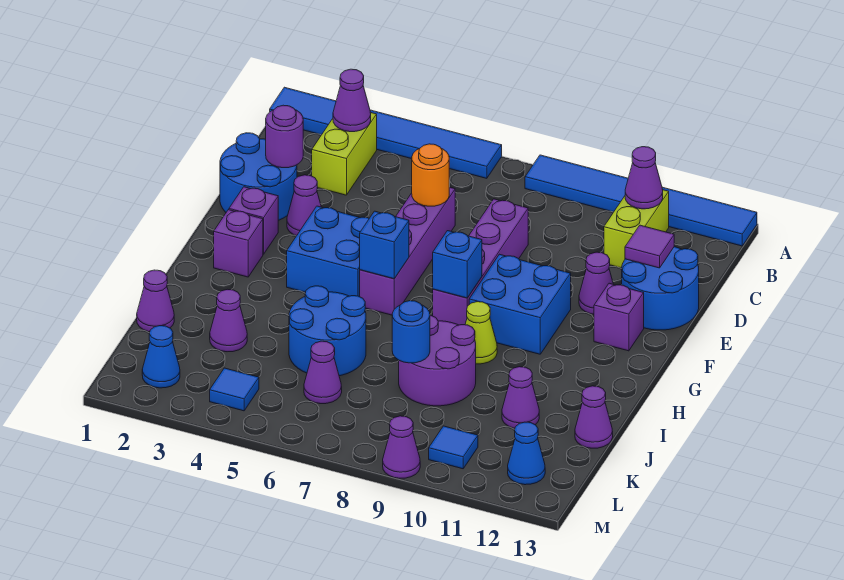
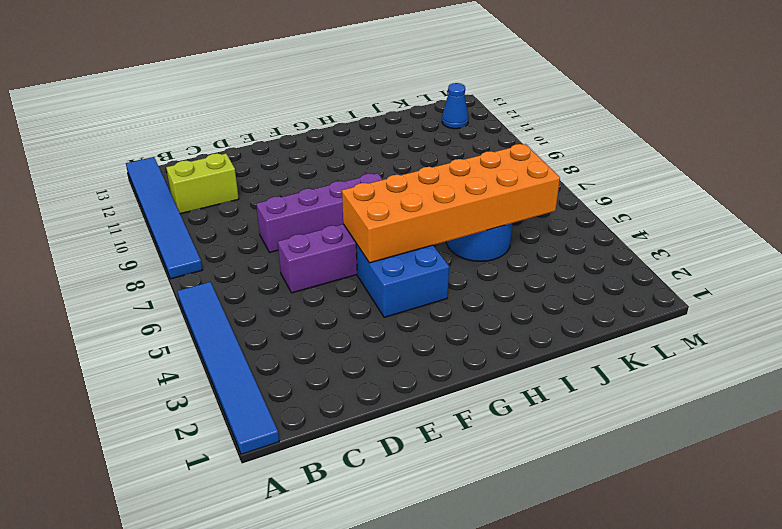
orange 2x6 brick [342,144,560,263] -> blue 1x1 brick [360,211,409,279]
none -> lime 1x2 brick [312,112,377,195]
none -> blue 2x2 round brick [220,133,297,220]
none -> blue 2x2 round brick [622,247,699,330]
none -> purple 1x1 cone [287,175,321,236]

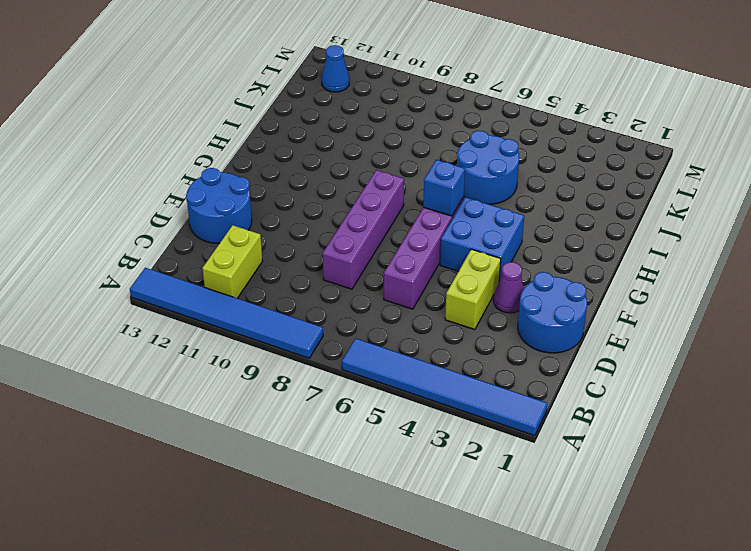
lime 1x2 brick [445,249,501,330] -> lime 1x2 brick moved to [312,112,377,195]
none -> purple 1x1 cone [579,252,613,314]
none -> purple 1x1 brick [229,187,278,254]
none -> blue 2x2 brick [469,254,571,354]
none -> purple 1x1 brick [594,283,644,351]

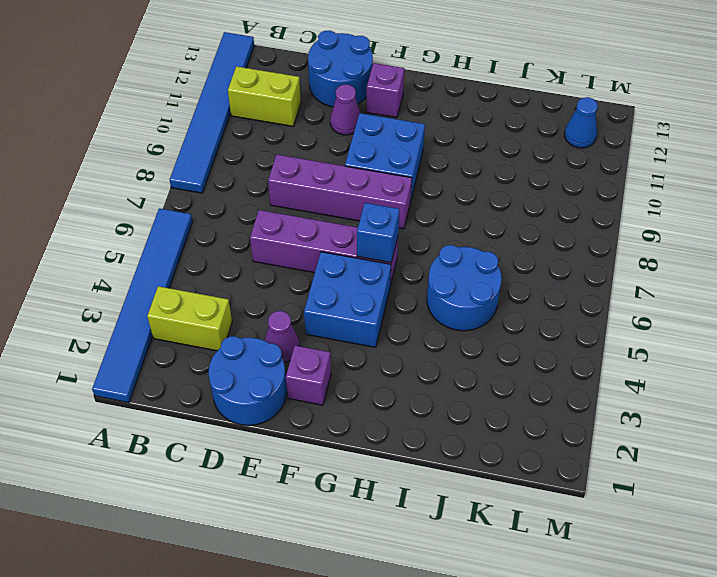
none -> purple 1x1 brick [214,210,263,277]
none -> lime 1x1 cone [465,302,497,364]
none -> purple 2x2 round brick [399,315,476,406]
none -> purple 1x1 cone [137,270,174,332]

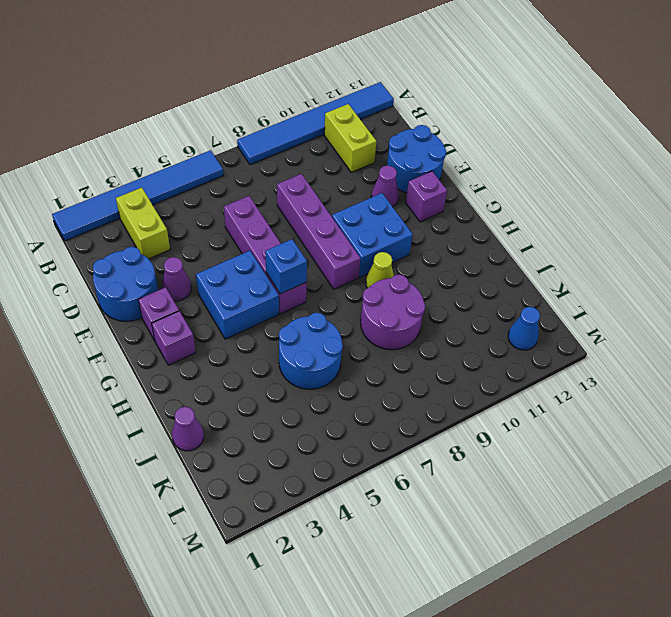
none -> purple 1x1 cone [210,289,247,352]
none -> purple 1x1 cone [502,367,539,428]
none -> purple 1x1 cone [575,386,613,448]
none -> purple 1x1 cone [304,341,342,404]

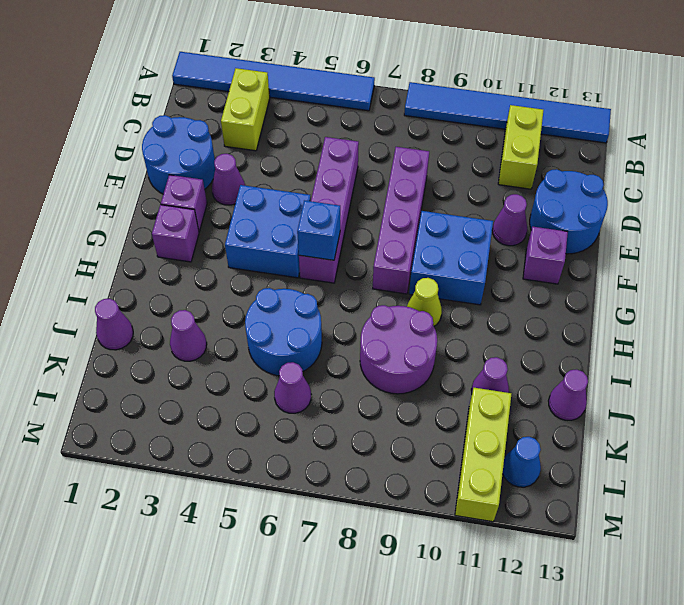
lime 1x3 brick [455,388,511,522] -> none
none -> blue 1x1 cone [142,326,180,388]
none -> blue 1x1 tile [210,368,259,411]
none -> blue 1x1 tile [429,426,478,469]
none -> purple 1x1 cone [383,416,420,478]

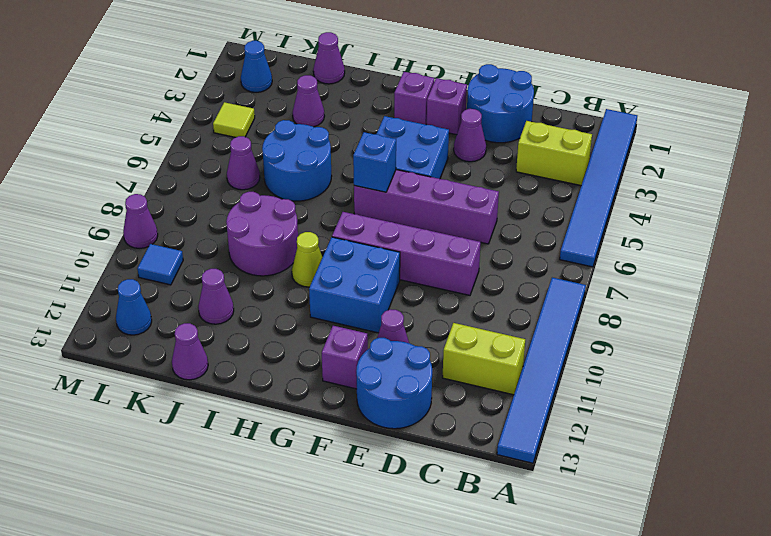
lime 1x1 tile [213,102,255,137] -> blue 1x1 tile [210,368,259,411]
none -> purple 1x1 cone [333,69,371,132]
none -> purple 1x1 cone [625,147,663,209]
none -> purple 1x1 round brick [266,105,303,168]
none -> orange 1x1 round brick [412,144,449,206]

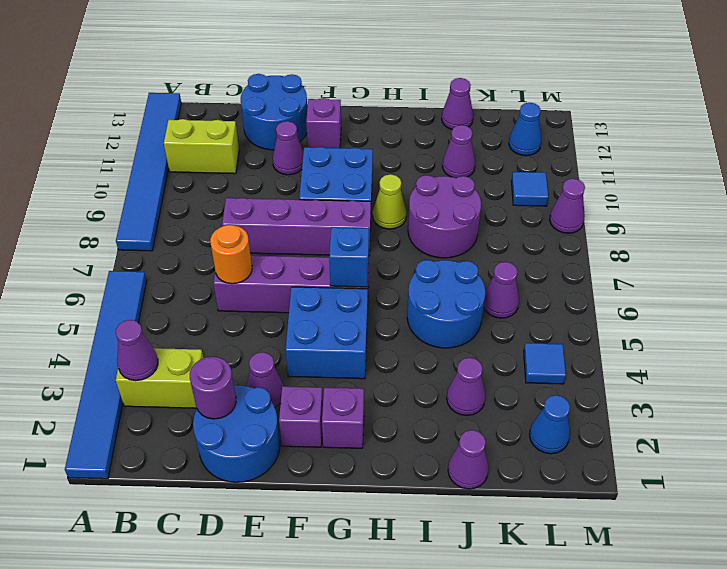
none -> purple 1x1 cone [625,147,663,209]
none -> purple 1x1 tile [625,225,674,268]
none -> blue 1x1 brick [433,231,482,298]
none -> blue 1x1 round brick [392,301,430,363]

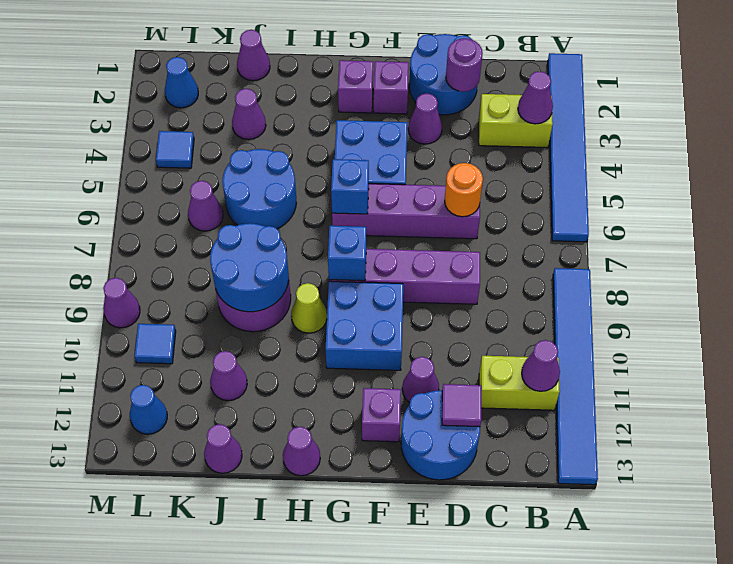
purple 1x1 cone [283,427,320,476] -> none
blue 2x2 round brick [210,223,289,312] -> blue 1x1 round brick [392,301,430,363]

